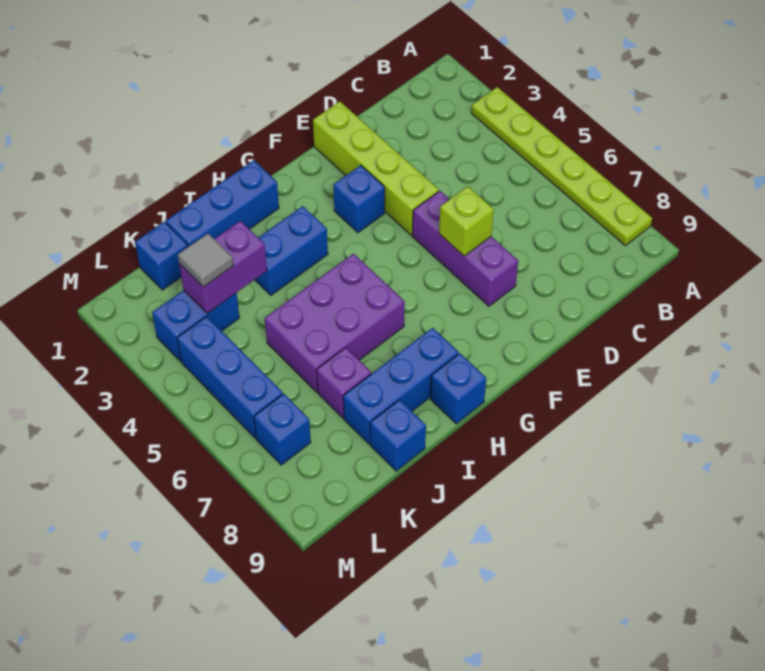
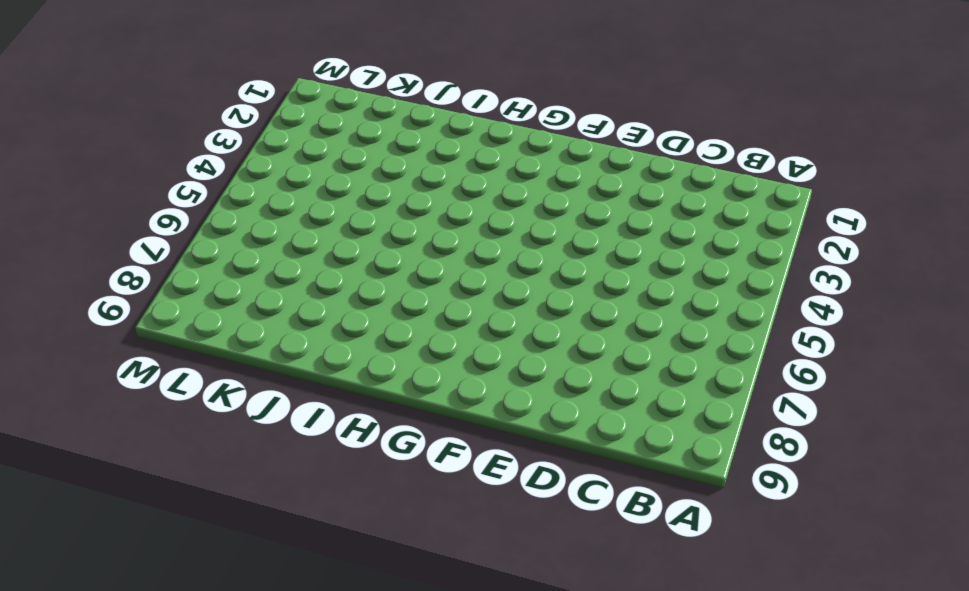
none -> lime 1x6 plate [471,87,652,246]
none -> lime 1x4 brick [313,101,439,235]
none -> purple 1x3 brick [412,191,518,306]

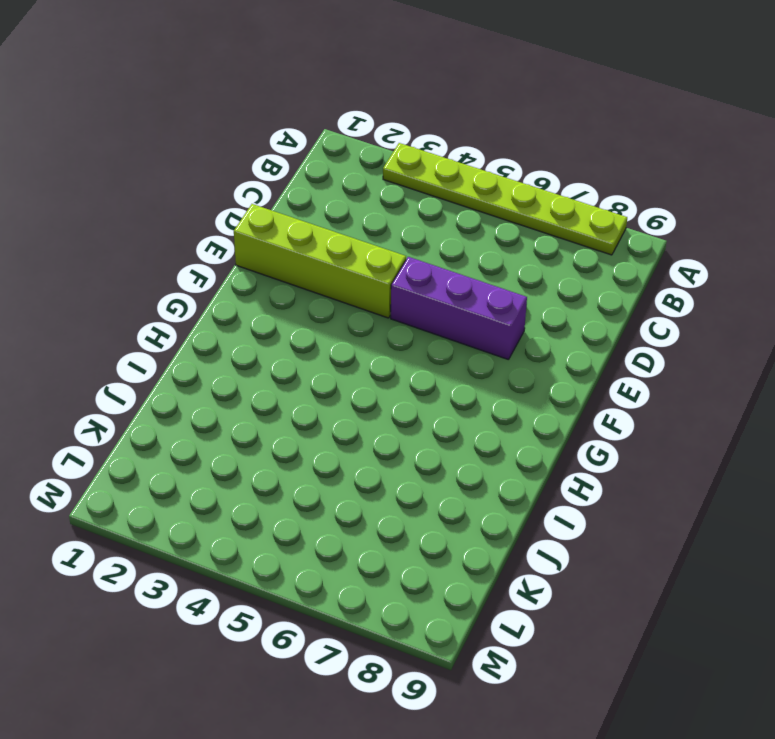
none -> blue 1x1 brick [333,165,385,233]
none -> blue 1x3 brick [166,160,279,247]
none -> blue 1x2 brick [255,206,328,295]

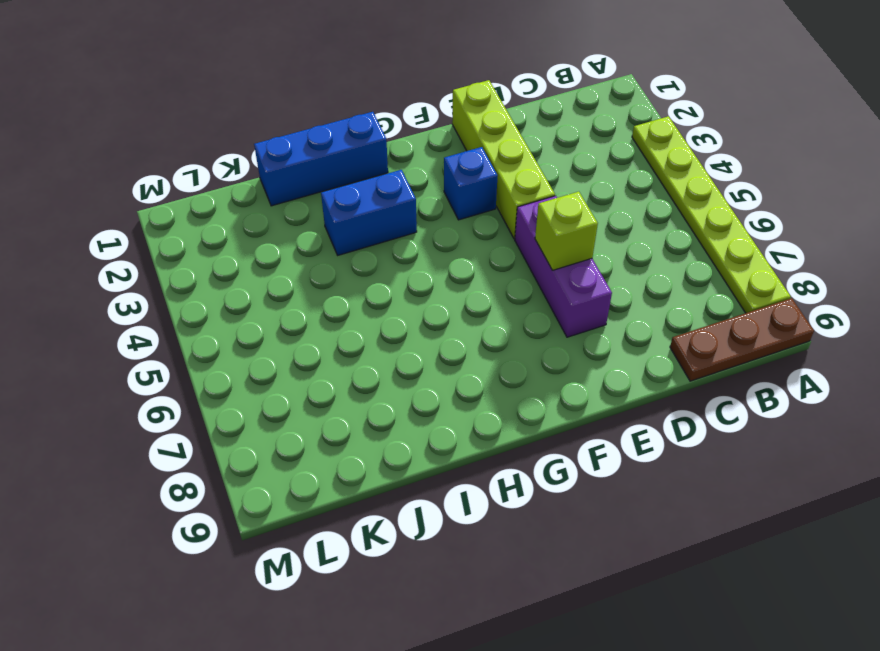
brown 1x3 plate [670,298,814,381] -> none
none -> purple 2x3 brick [265,254,405,392]
none -> blue 1x3 brick [343,328,459,444]
none -> blue 1x1 brick [431,353,486,424]

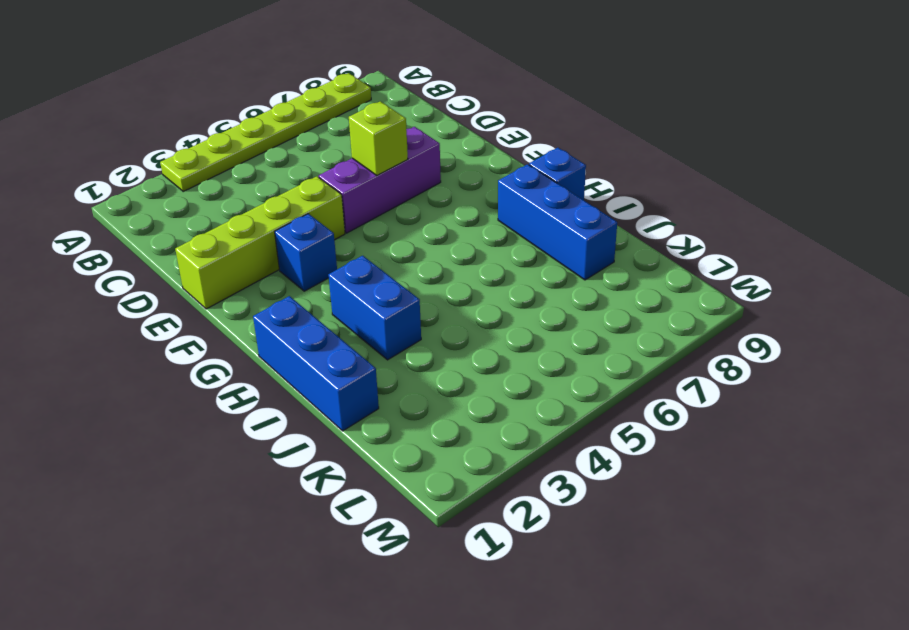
none -> purple 2x3 brick [265,254,405,392]
none -> purple 1x1 brick [317,348,371,418]
none -> blue 1x1 brick [370,400,426,471]

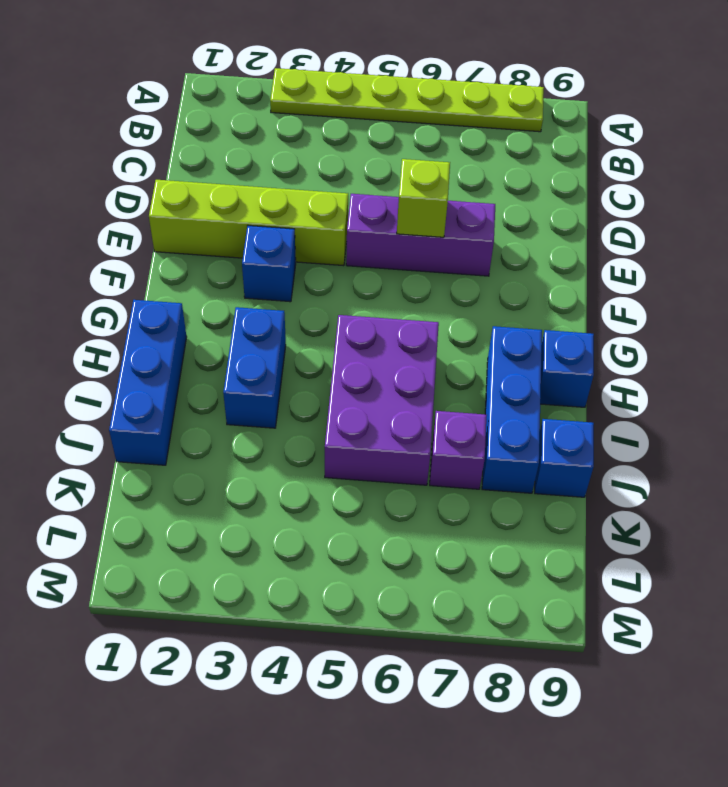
none -> blue 1x1 brick [135,222,188,290]
none -> blue 1x2 brick [152,290,239,361]
none -> blue 1x3 brick [177,316,283,438]

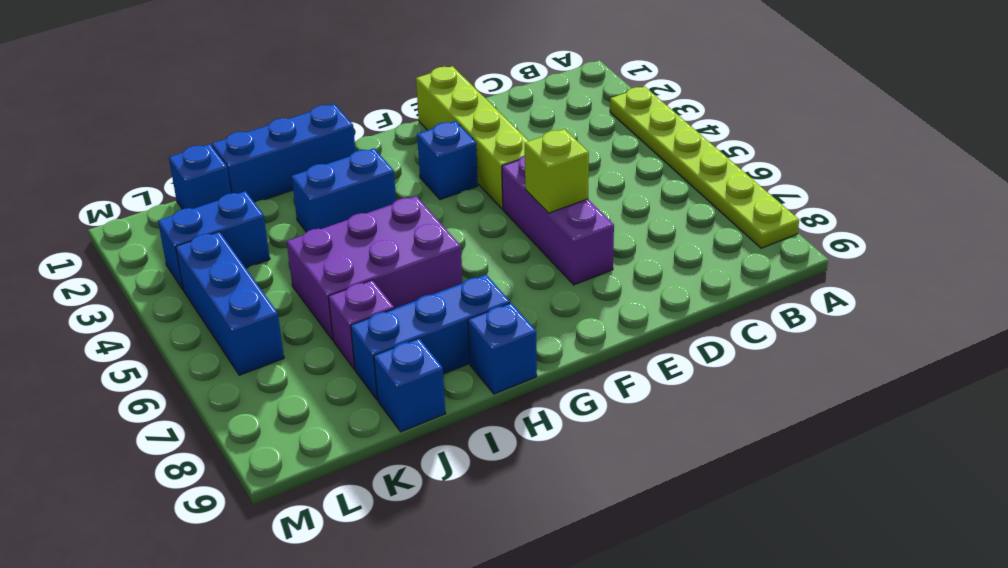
none -> blue 1x1 brick [254,394,311,465]
none -> purple 1x2 brick [179,221,267,313]
none -> grey 1x1 tile [178,233,233,287]

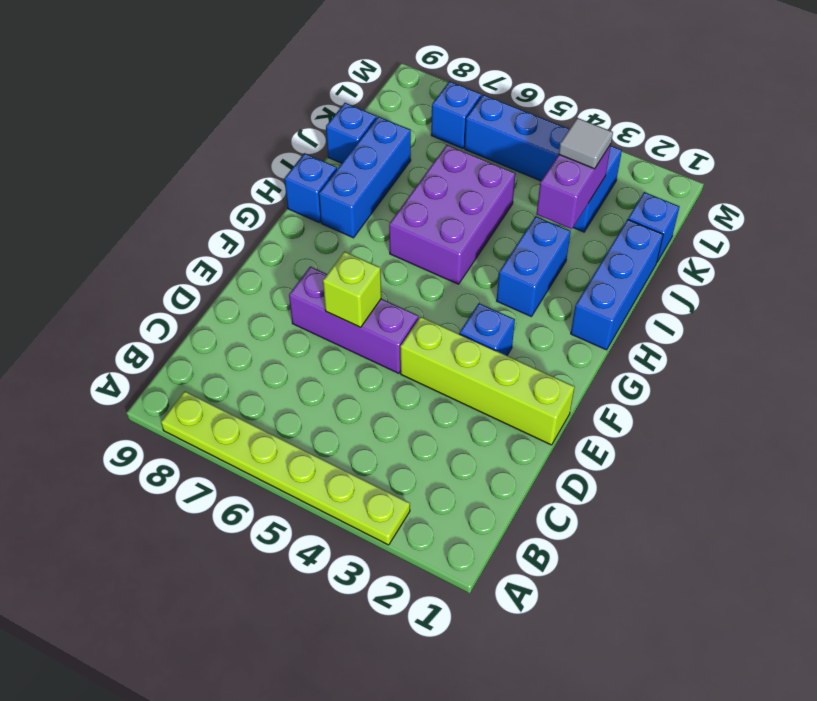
none -> purple 1x1 brick [317,348,371,418]

